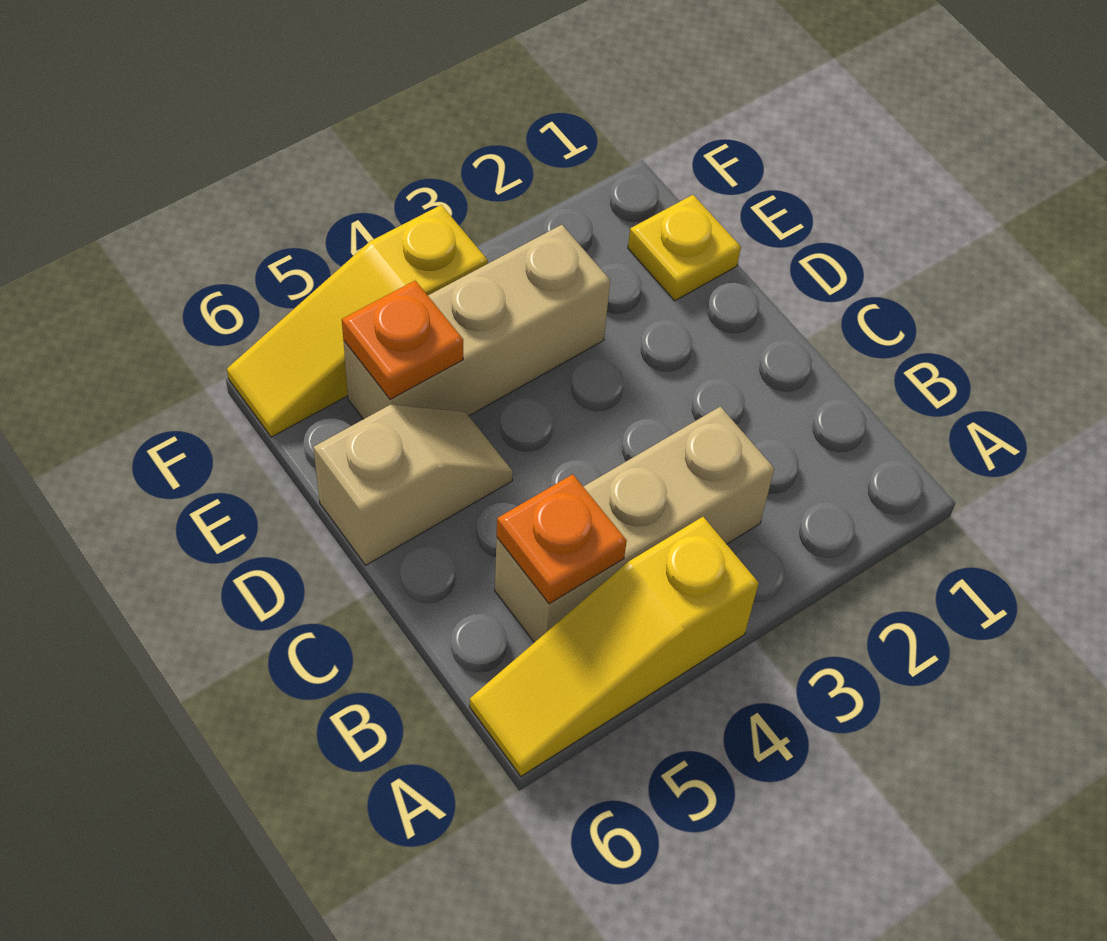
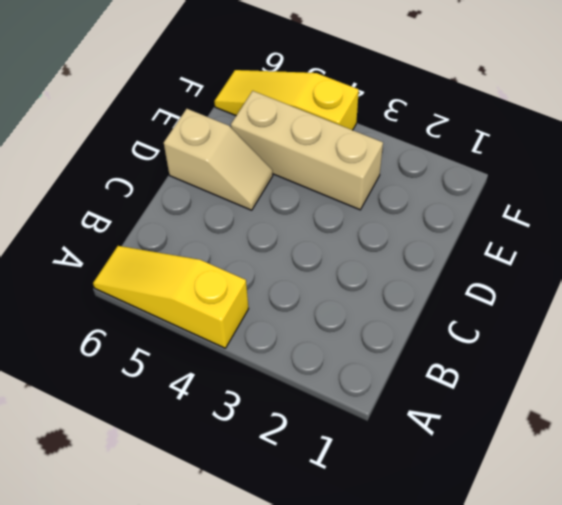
none -> tan 1x3 brick [495,407,774,642]
none -> yellow 1x1 plate [628,195,741,301]

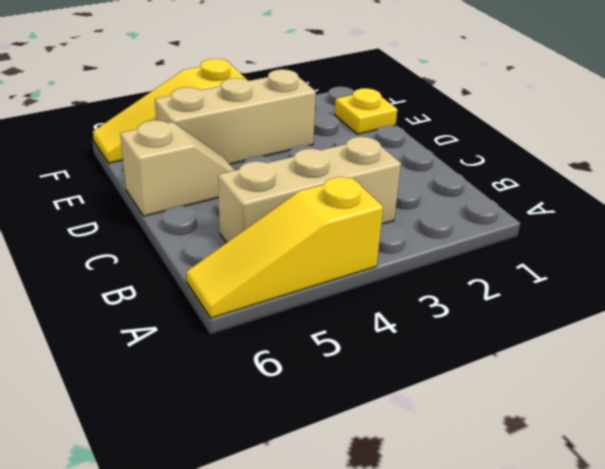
none -> orange 1x1 plate [497,474,627,604]
none -> orange 1x1 plate [342,281,463,400]

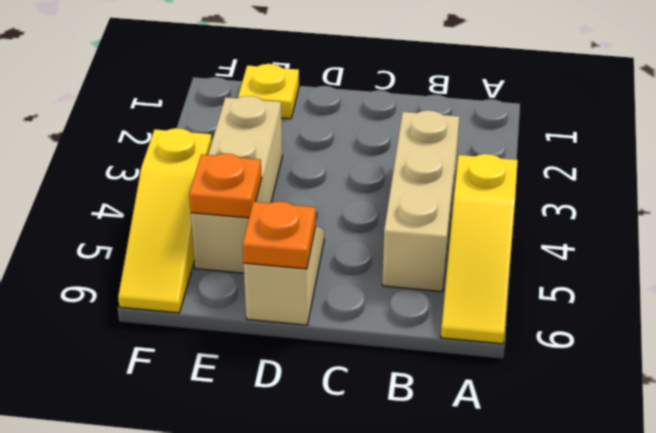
orange 1x1 plate [243,201,316,269] -> orange 1x1 plate moved to [497,474,627,604]

